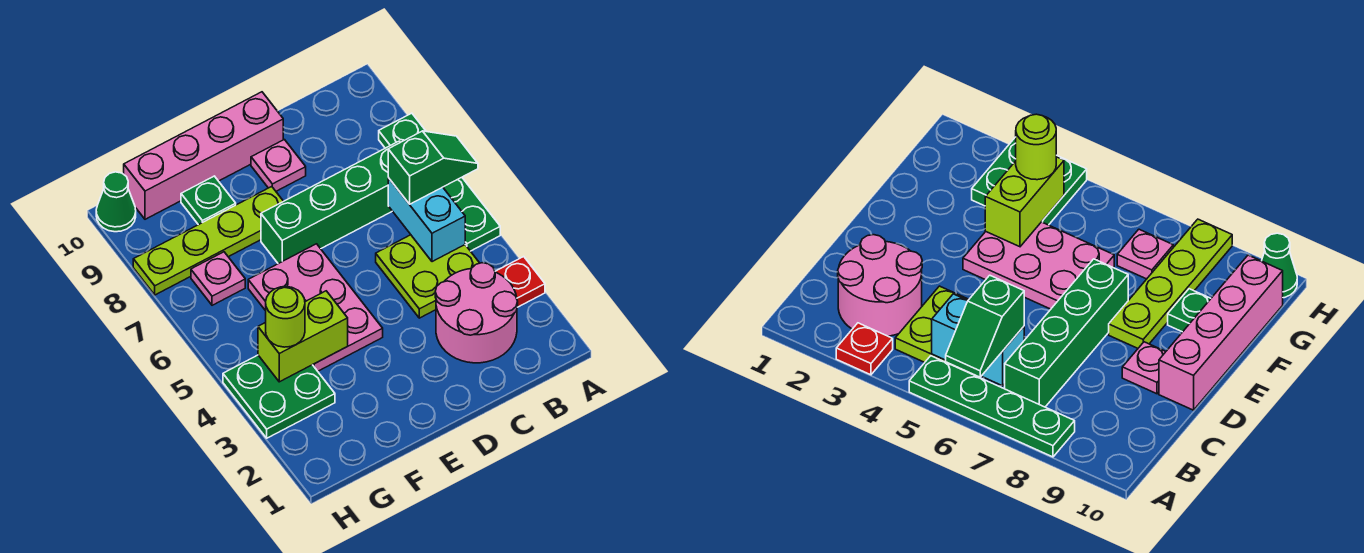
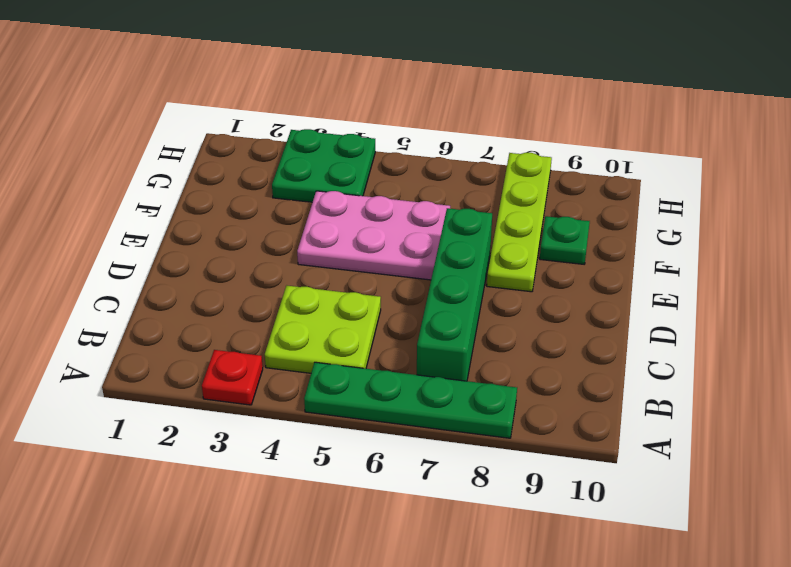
none -> pink 2x2 round brick [435,263,518,363]
none -> pink 1x1 plate [251,140,306,191]
none -> pink 1x4 brick [124,92,283,219]

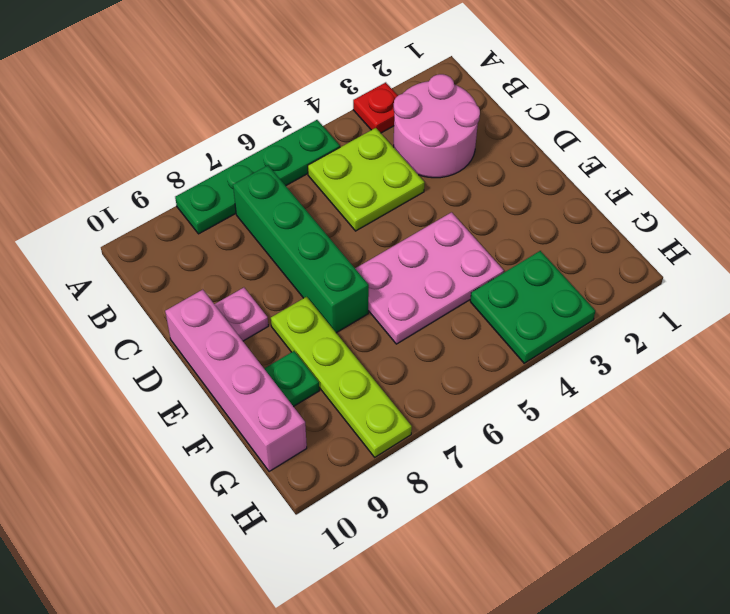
none -> pink 1x1 plate [191,252,245,305]
none -> green 1x1 cone [96,172,136,232]
none -> cyan 1x2 brick [388,178,465,262]

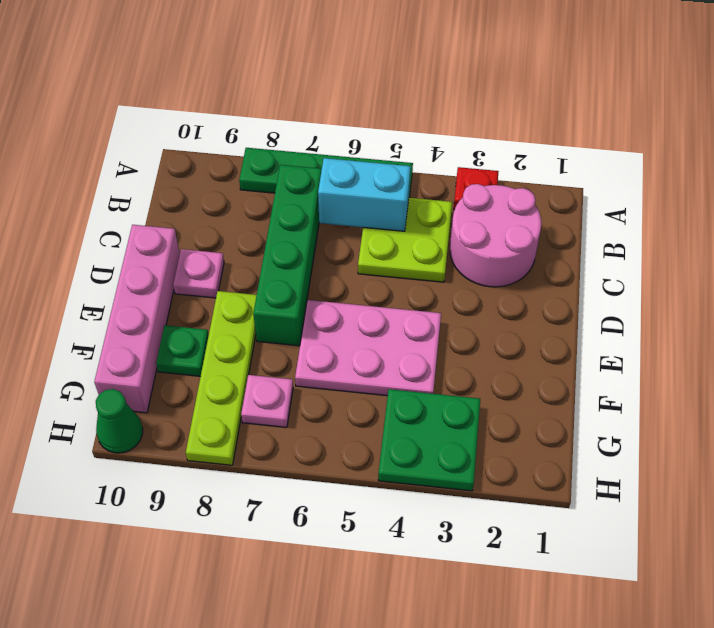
none -> lime 1x2 brick [258,291,348,382]
none -> green 1x2 slope [388,131,478,204]
none -> lime 1x1 round brick [266,287,305,347]

